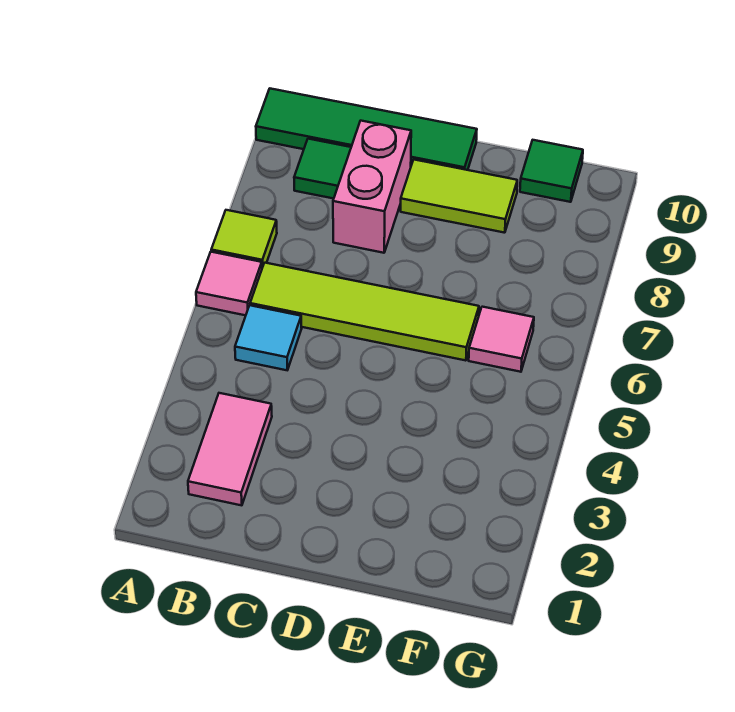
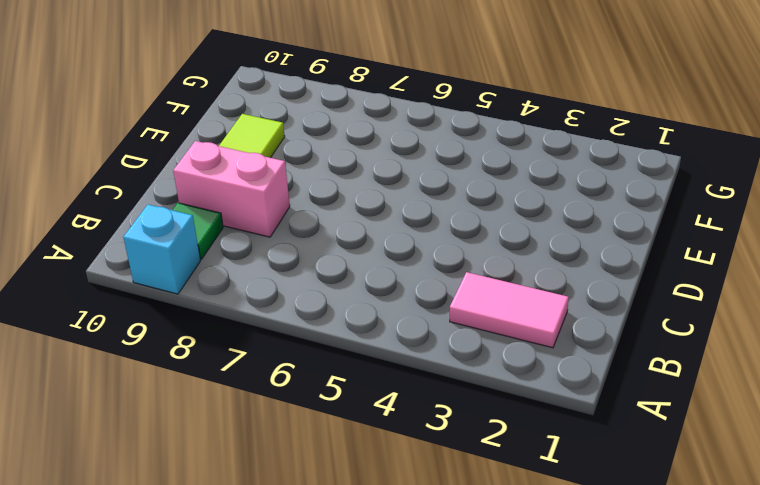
cyan 1x1 brick [123,205,201,294] -> none
none -> pink 1x1 tile [196,252,262,315]
none -> lime 1x1 tile [211,210,277,268]

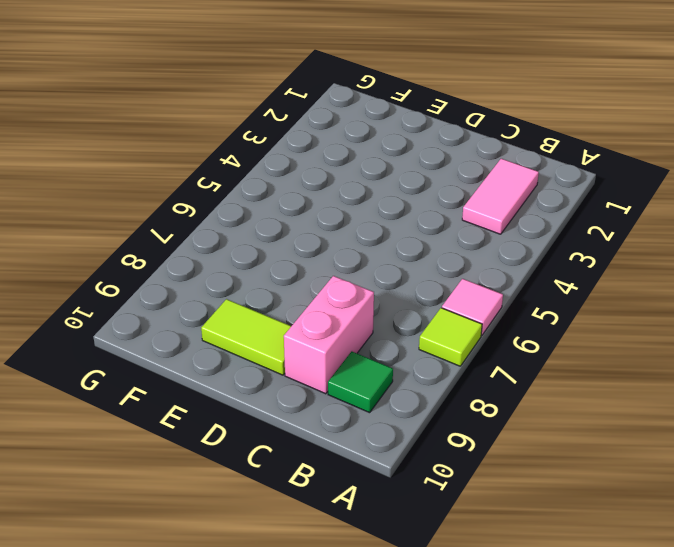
none -> green 1x4 tile [256,89,477,170]
none -> cyan 1x1 tile [235,305,302,370]

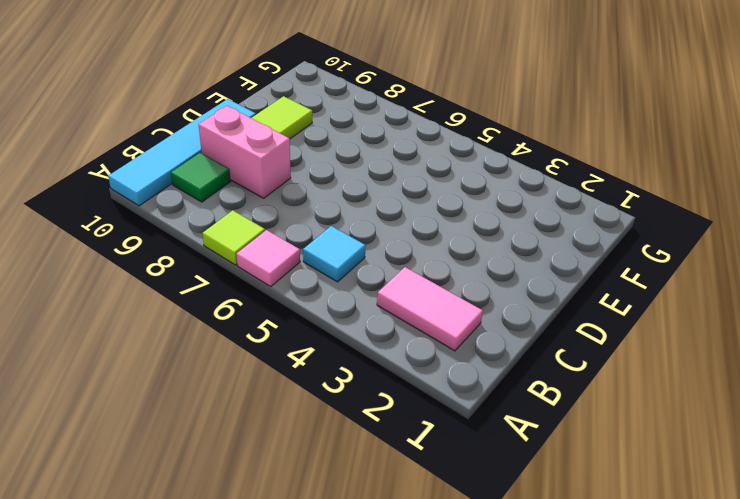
cyan 1x4 tile [108,99,256,206] -> green 1x4 tile [256,89,477,170]
none -> lime 1x4 tile [250,263,479,361]
none -> pink 1x1 tile [469,307,534,372]

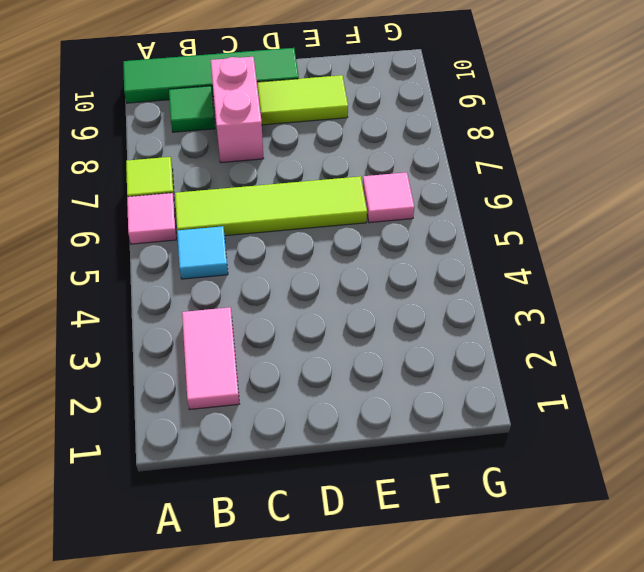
none -> green 1x1 tile [520,140,583,202]

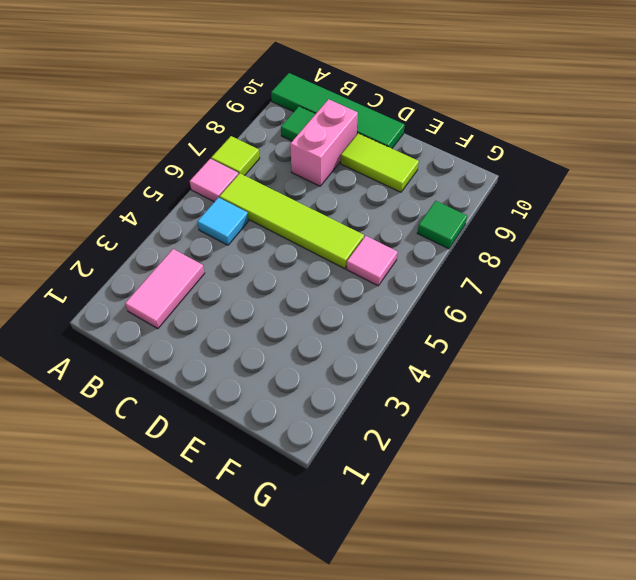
green 1x1 tile [417,201,467,249] -> green 1x1 tile moved to [520,140,583,202]

